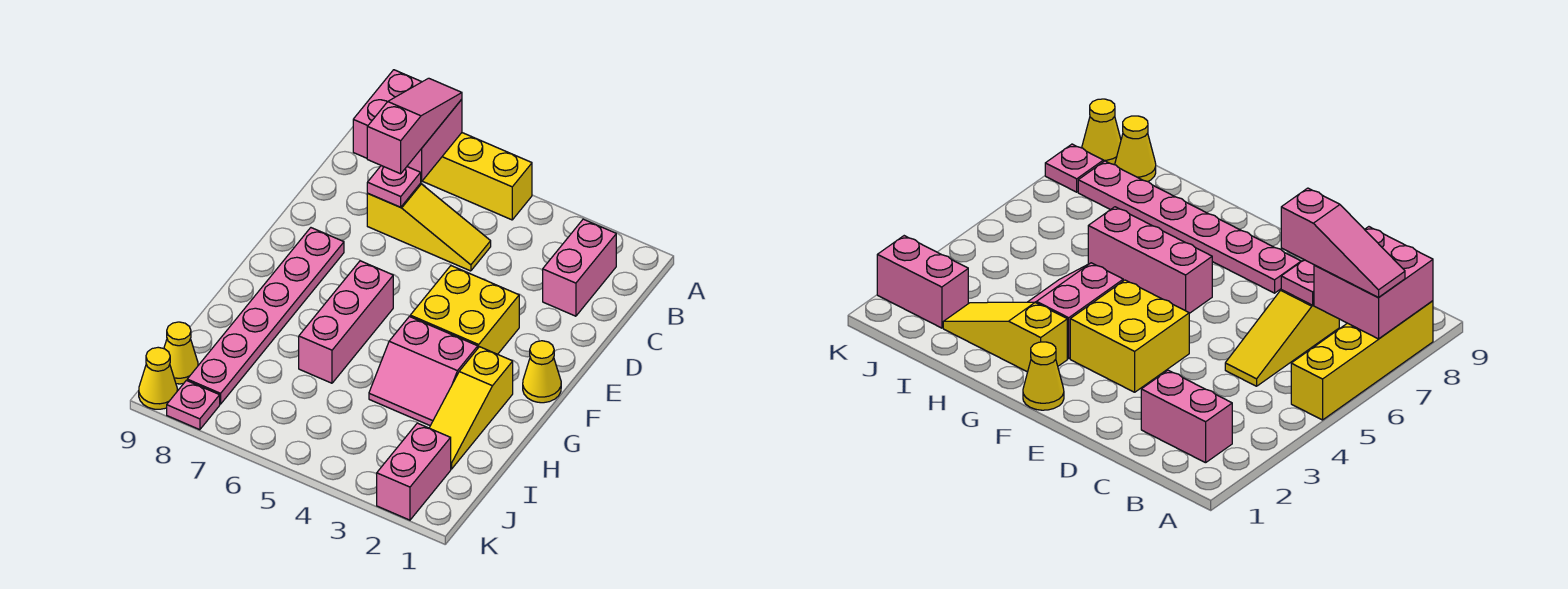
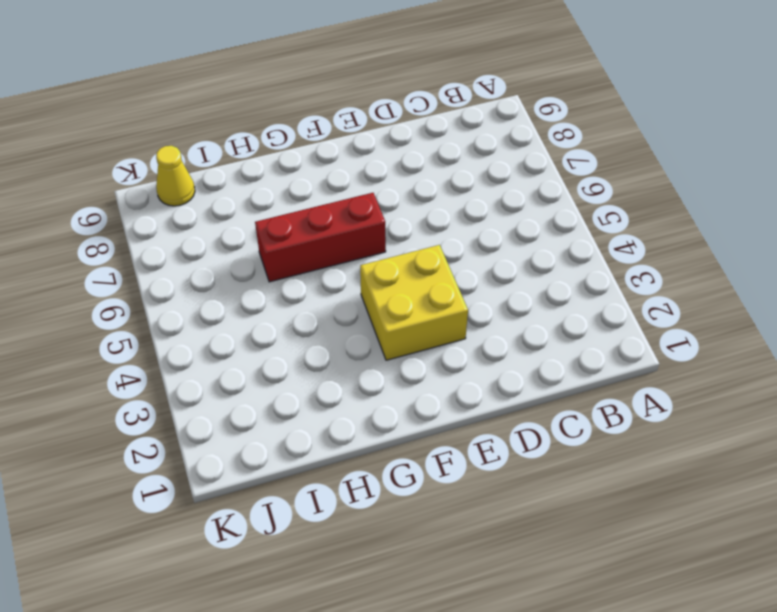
red 1x3 brick [255,193,386,282] -> pink 1x3 brick [299,261,393,383]
none -> yellow 1x4 brick [423,133,532,220]
none -> pink 1x2 brick [543,219,616,316]
none -> yellow 1x3 slope [367,183,491,271]

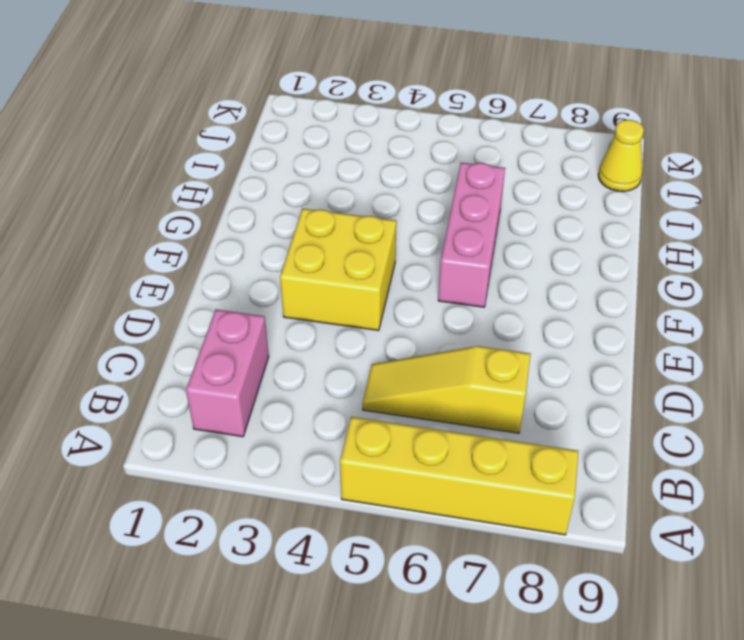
none -> pink 1x6 plate [187,228,344,404]
none -> yellow 1x1 cone [523,341,561,403]
none -> yellow 1x3 slope [429,347,513,469]

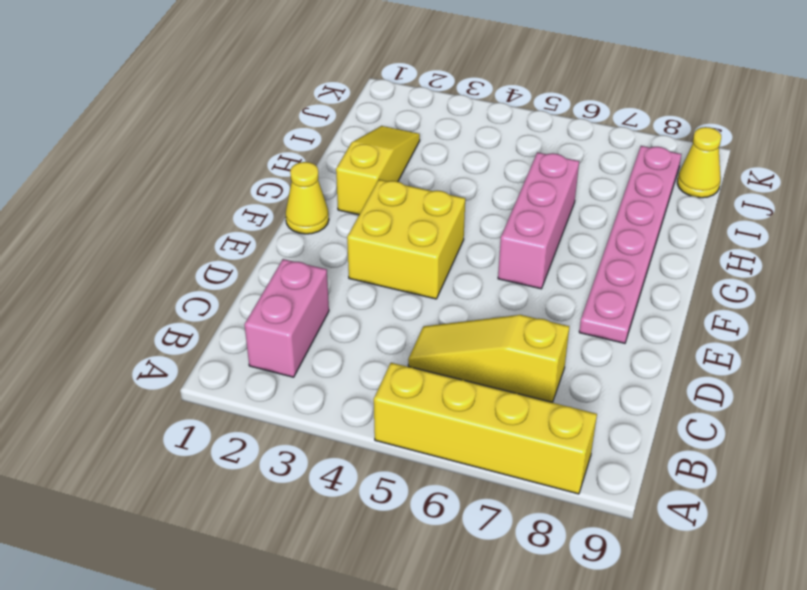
none -> pink 2x2 slope [369,316,478,426]
none -> pink 1x2 brick [377,423,451,520]
none -> pink 1x1 plate [167,380,220,430]

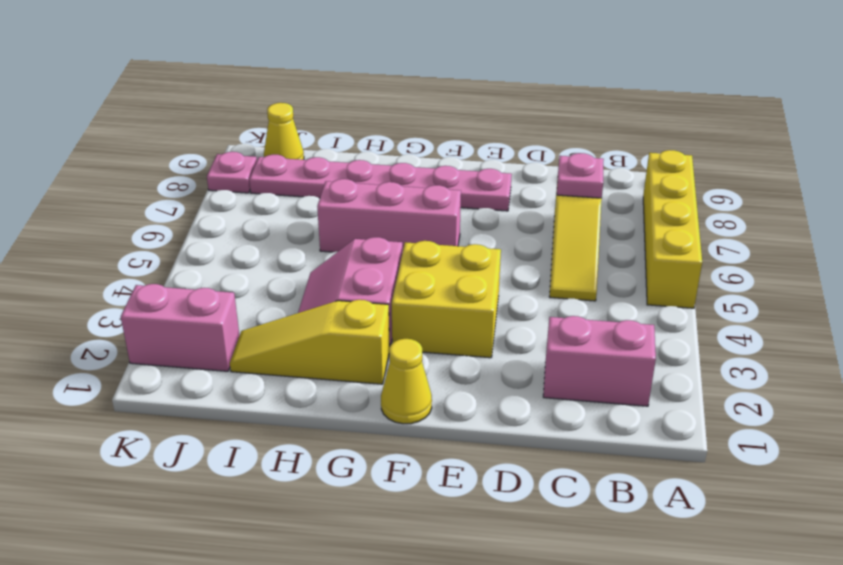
none -> yellow 1x1 cone [139,347,177,409]
none -> pink 2x2 brick [353,70,462,182]
none -> pink 1x3 slope [367,78,462,174]

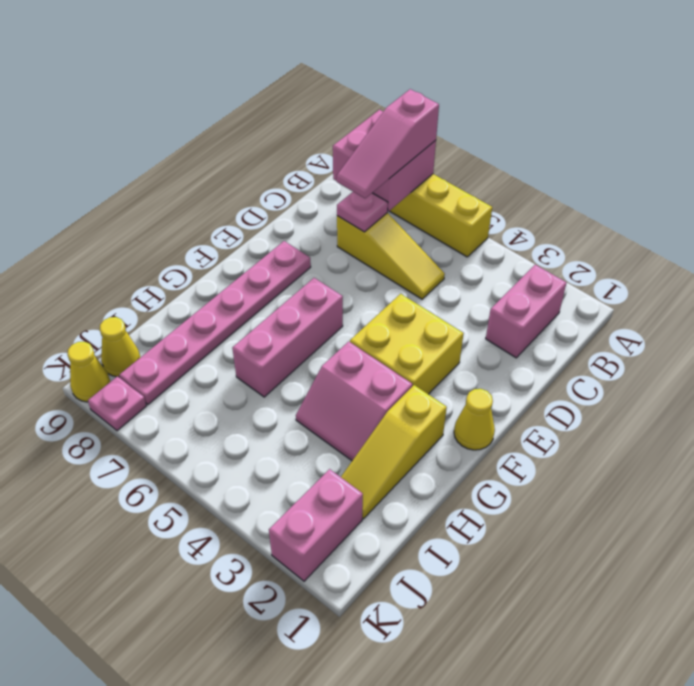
pink 1x3 slope [337,89,439,198] -> pink 1x3 slope turned to [367,78,462,174]

